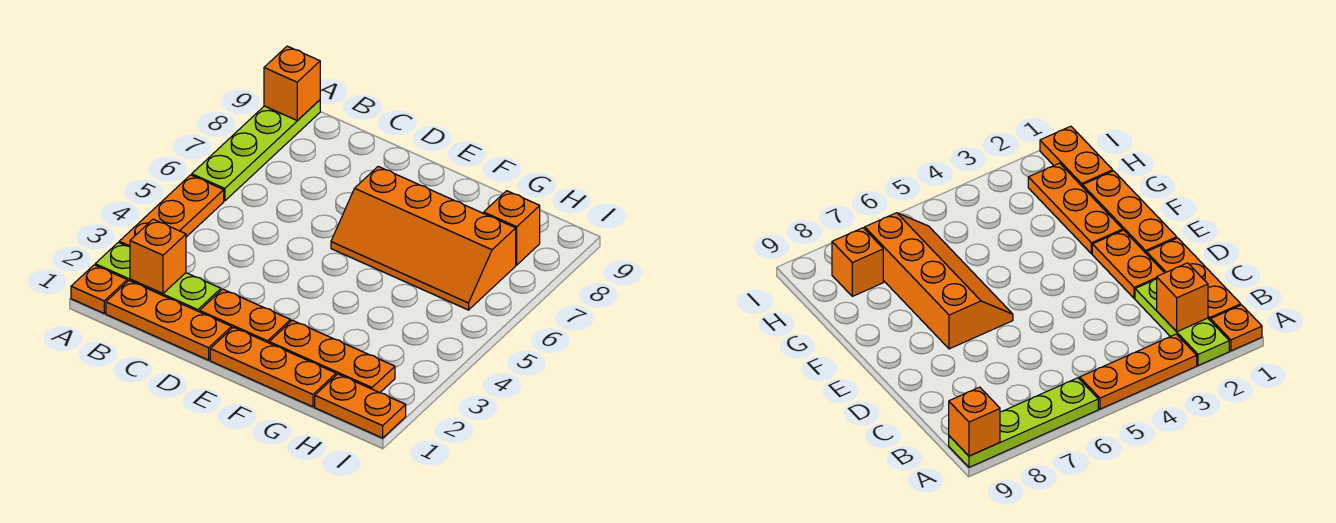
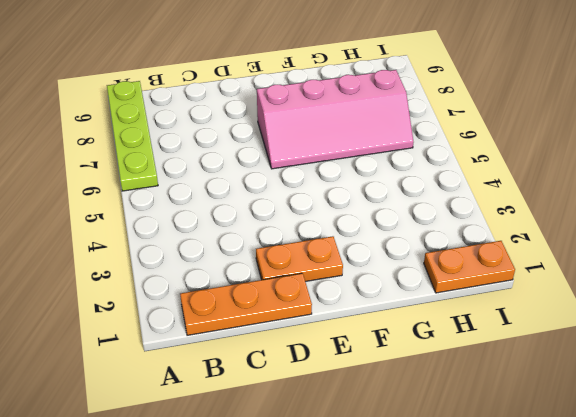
pink 2x4 slope [257,70,414,169] -> orange 2x4 slope [331,167,516,310]
none -> orange 1x1 plate [71,265,127,313]
none -> lime 1x3 plate [95,242,221,312]
none -> orange 1x3 plate [119,175,224,247]

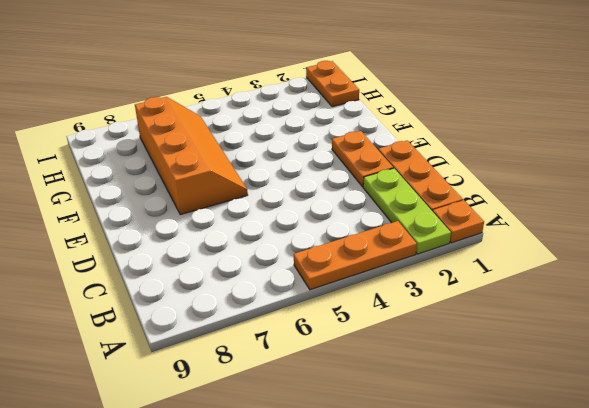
none -> lime 1x4 plate [192,100,320,201]
none -> orange 1x3 plate [210,327,336,407]
none -> orange 1x3 plate [269,320,395,393]

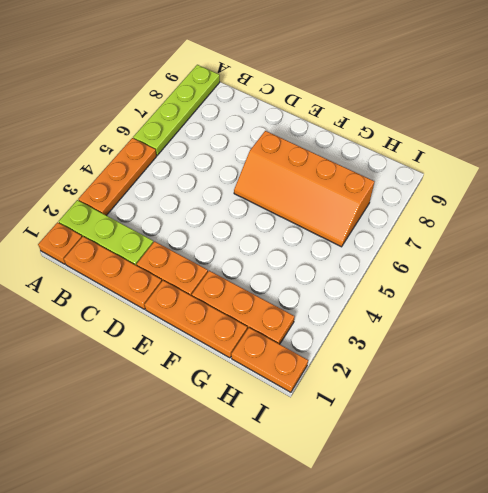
none -> orange 1x1 brick [484,191,540,265]
none -> orange 1x1 brick [264,46,320,120]
none -> orange 1x1 brick [130,219,186,293]

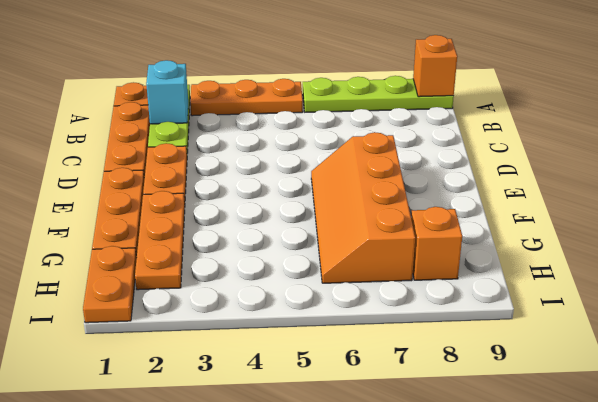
cyan 1x1 brick [146,60,188,124] -> orange 1x1 brick [130,219,186,293]

